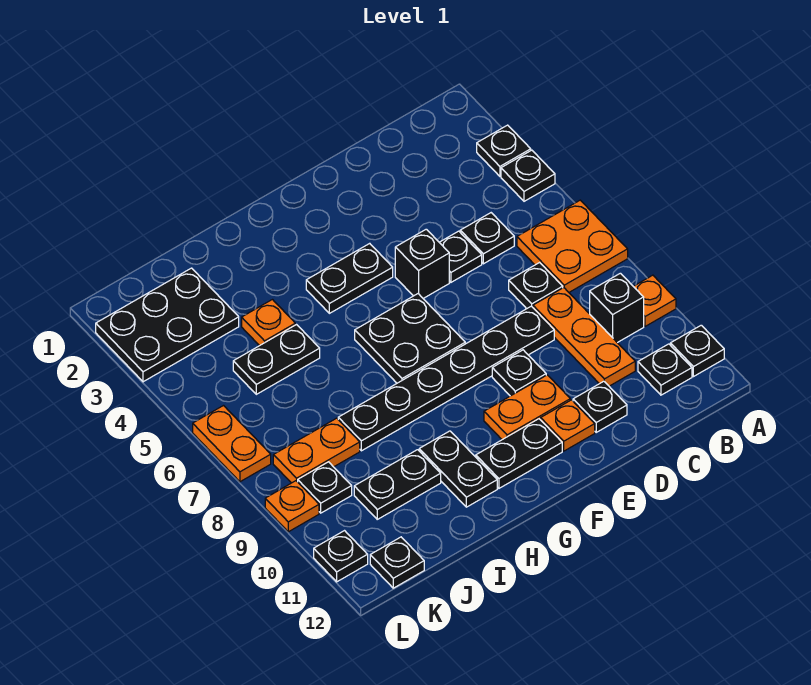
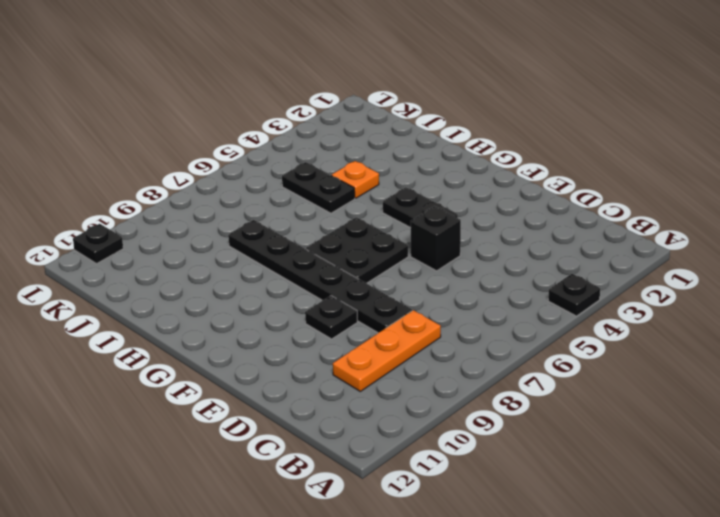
none -> black 1x1 plate [477,125,531,176]
none -> orange 2x2 plate [517,200,628,292]
none -> orange 1x1 plate [633,275,676,326]
none -> black 1x1 plate [670,325,724,377]

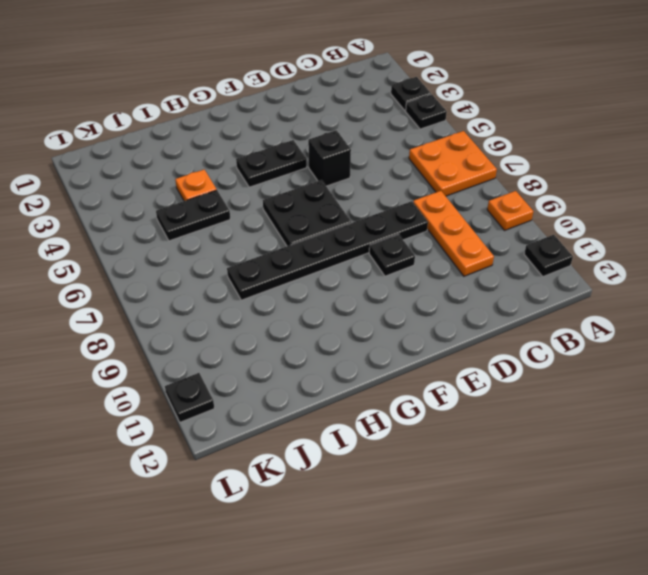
none -> black 1x1 brick [590,273,644,343]
none -> black 1x1 plate [638,344,692,395]
none -> black 1x1 plate [460,213,514,264]
none -> black 1x1 plate [509,263,563,309]

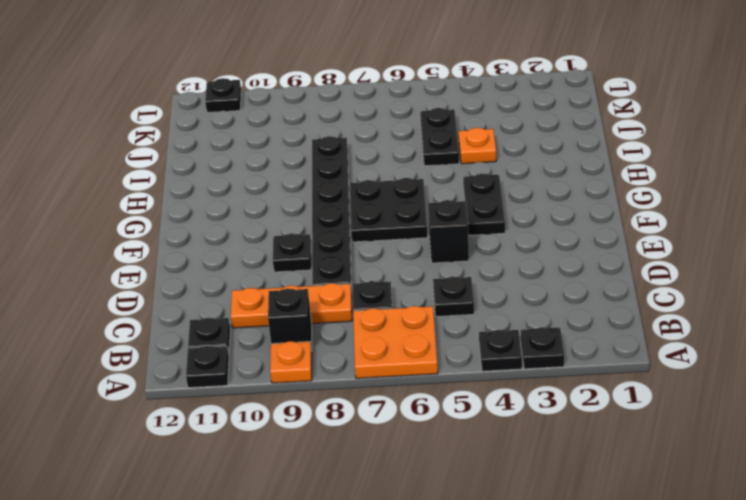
none -> black 1x1 plate [439,231,482,282]
none -> black 1x1 plate [573,381,627,432]
none -> orange 1x2 plate [484,375,570,440]
none -> orange 1x1 plate [541,400,595,451]

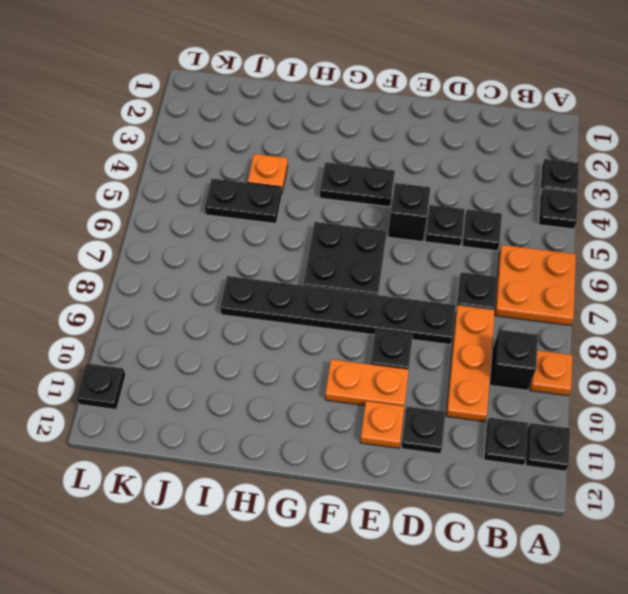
none -> black 1x2 plate [476,419,562,488]
none -> black 1x2 plate [419,431,497,507]
none -> black 1x2 plate [354,450,441,519]
none -> black 2x3 plate [96,268,239,382]

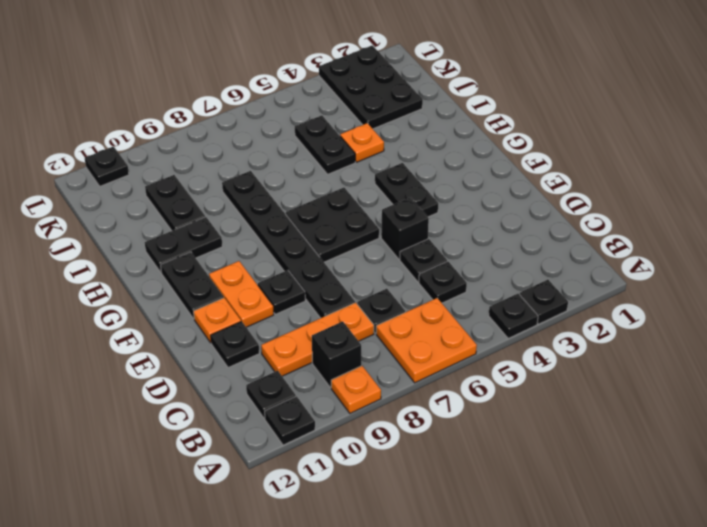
none -> orange 1x2 plate [273,418,360,483]
none -> black 1x1 plate [298,462,352,513]
none -> black 1x1 plate [370,537,424,588]
none -> orange 1x2 plate [193,406,271,482]

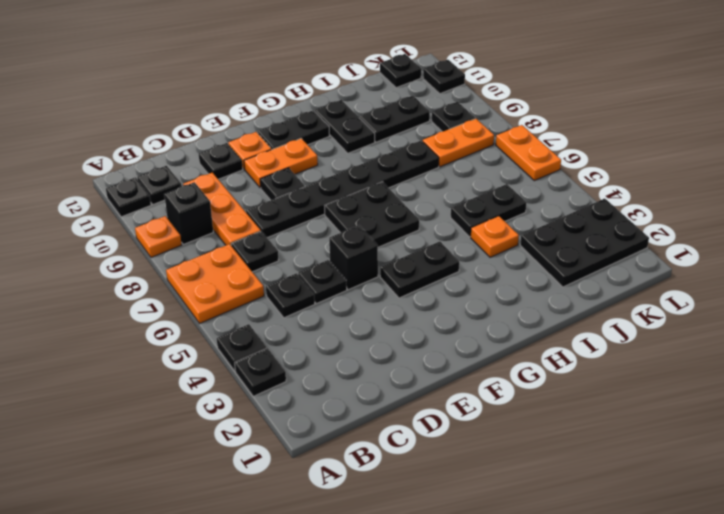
none -> orange 1x1 plate [265,481,319,532]

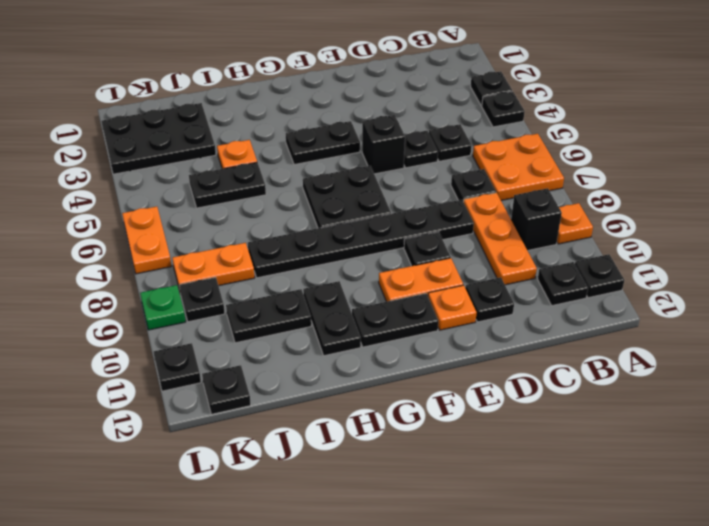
green 1x1 plate [140,285,186,330] -> orange 1x1 plate [265,481,319,532]

